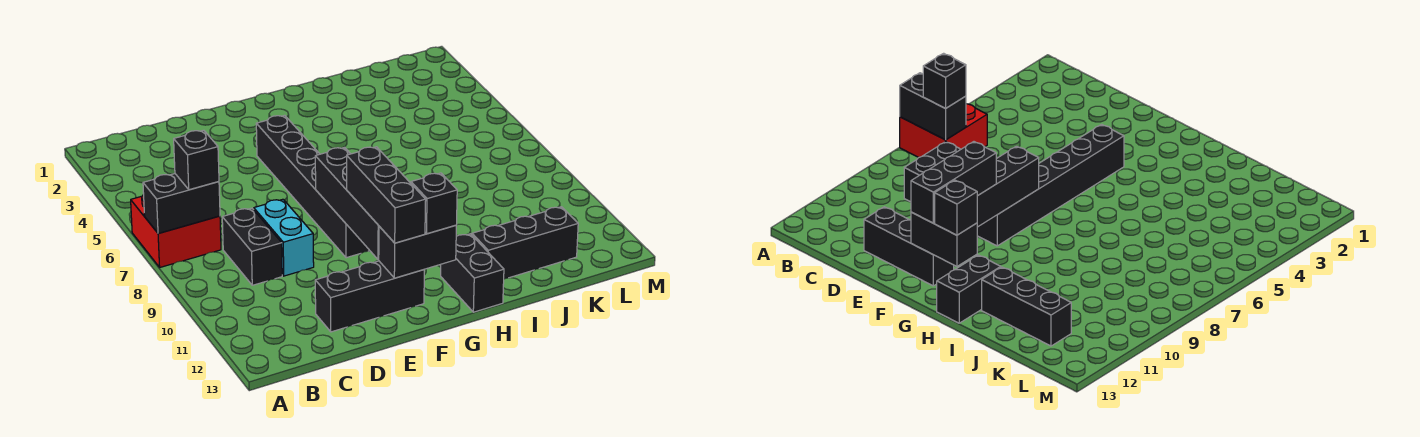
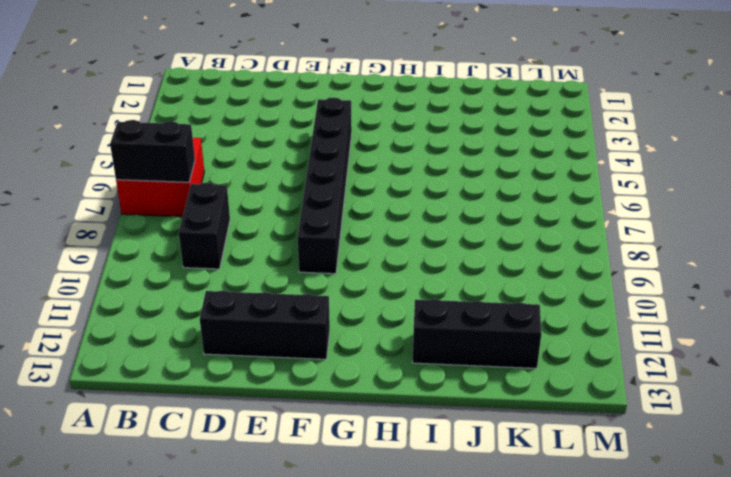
none -> cyan 1x2 brick [254,199,314,276]
none -> black 1x2 brick [441,234,504,312]
none -> black 1x4 brick [315,147,379,260]

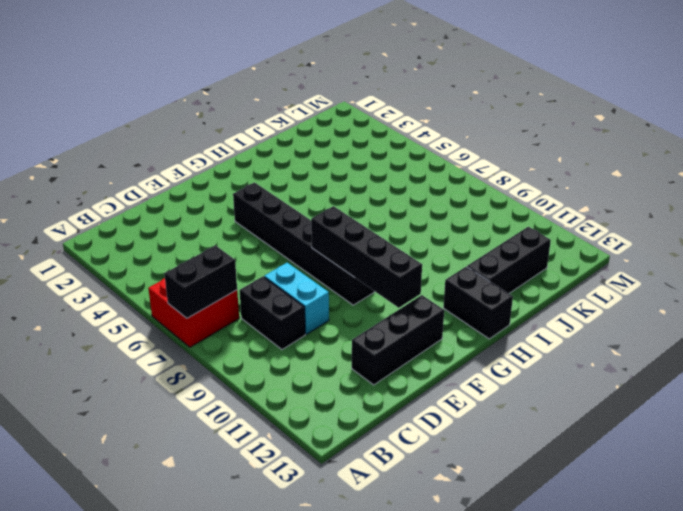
none -> black 1x2 brick [379,225,456,278]
none -> black 1x1 brick [174,130,219,190]
none -> black 1x3 brick [347,147,426,243]

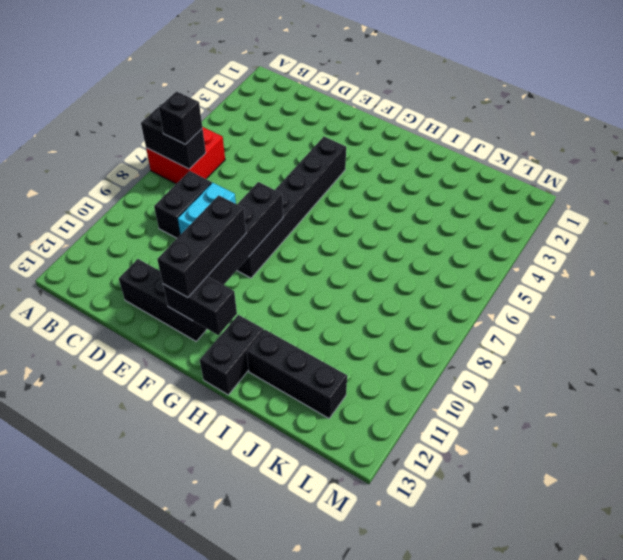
none -> black 1x1 brick [411,173,457,234]

